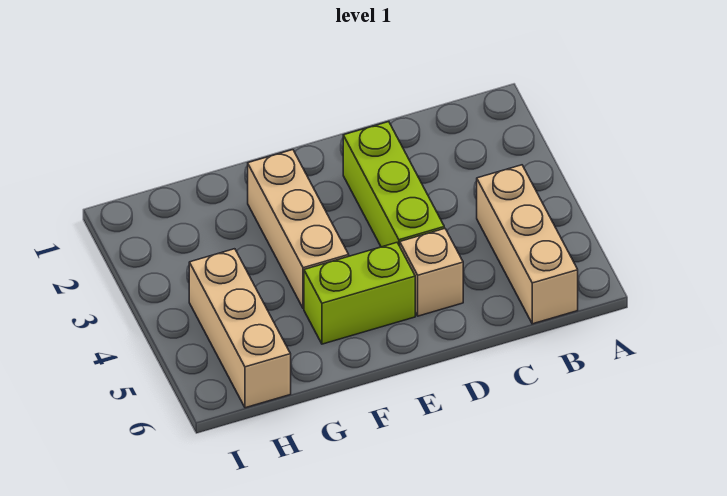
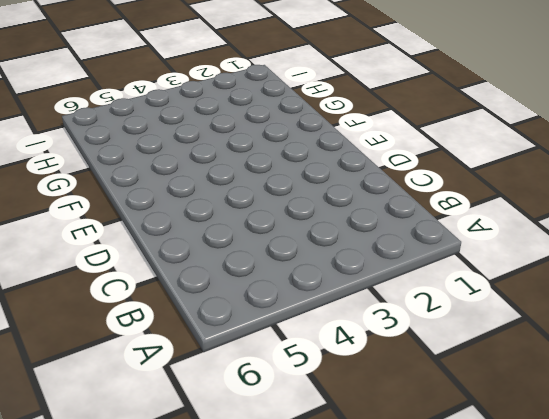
none -> tan 1x3 brick [477,165,578,324]
none -> lime 1x3 brick [343,122,444,247]

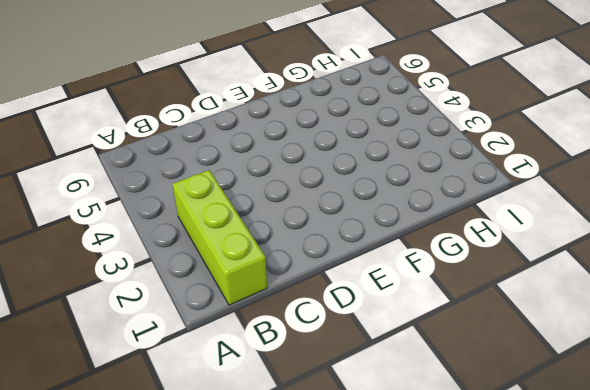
lime 1x3 brick [172,170,267,305] -> lime 1x3 brick moved to [343,122,444,247]
none -> tan 1x3 brick [477,165,578,324]
none -> tan 1x1 brick [400,228,463,316]

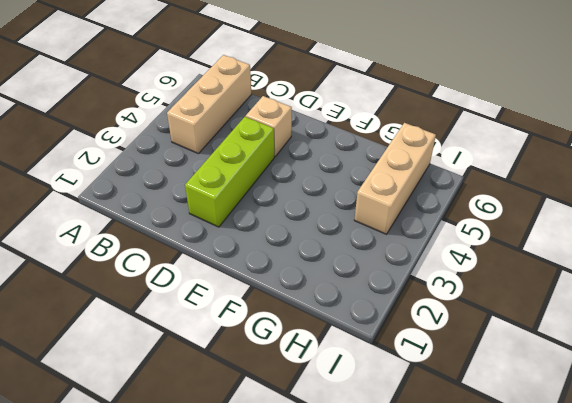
none -> lime 1x2 brick [304,243,415,344]
none -> tan 1x3 brick [248,150,349,309]

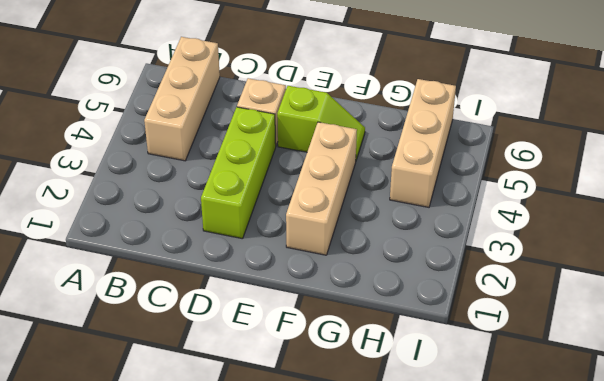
lime 1x2 slope [277,86,365,160] -> lime 1x2 brick [304,243,415,344]

